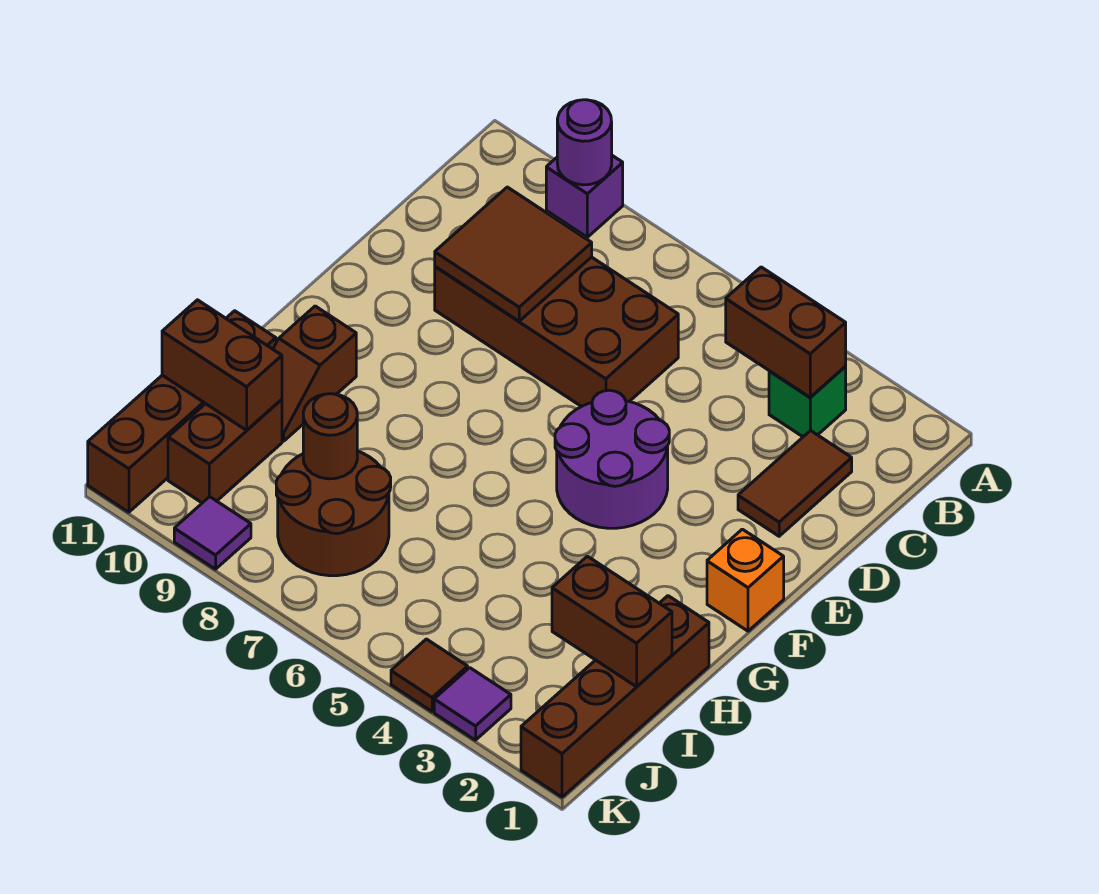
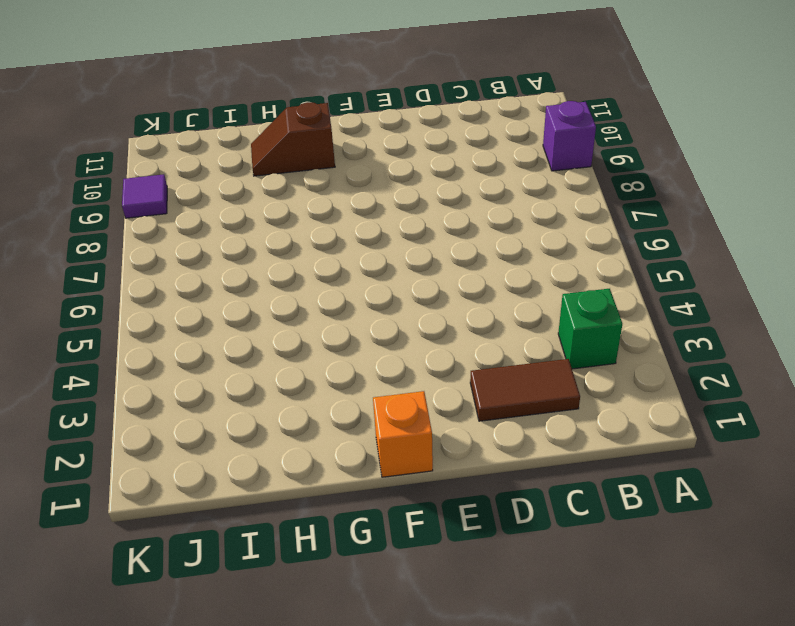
none -> brown 2x4 brick [435,257,678,407]
none -> purple 2x2 round brick [555,390,669,528]
none -> brown 1x4 brick [521,596,709,797]

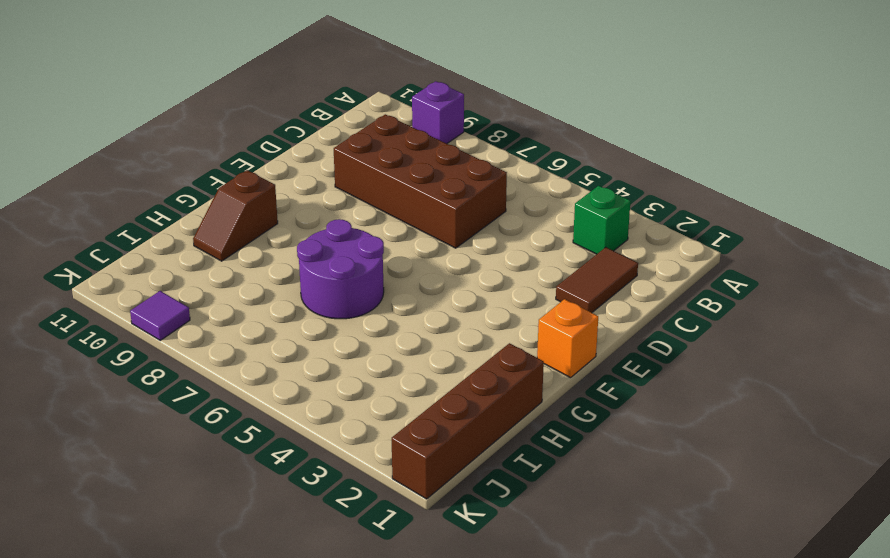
purple 2x2 round brick [297,219,384,319] -> purple 2x2 round brick moved to [555,390,669,528]
none -> brown 1x4 brick [88,311,276,512]
none -> brown 2x2 round brick [276,451,391,576]
none -> brown 1x2 brick [168,399,282,503]

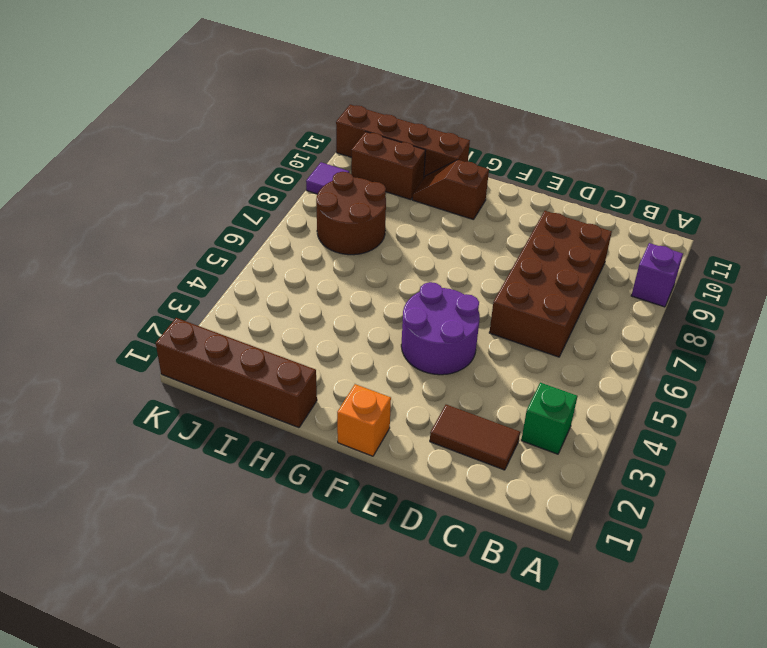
none -> purple 1x1 tile [434,668,511,740]
none -> brown 1x1 tile [391,639,468,712]
none -> purple 1x1 round brick [557,100,612,185]

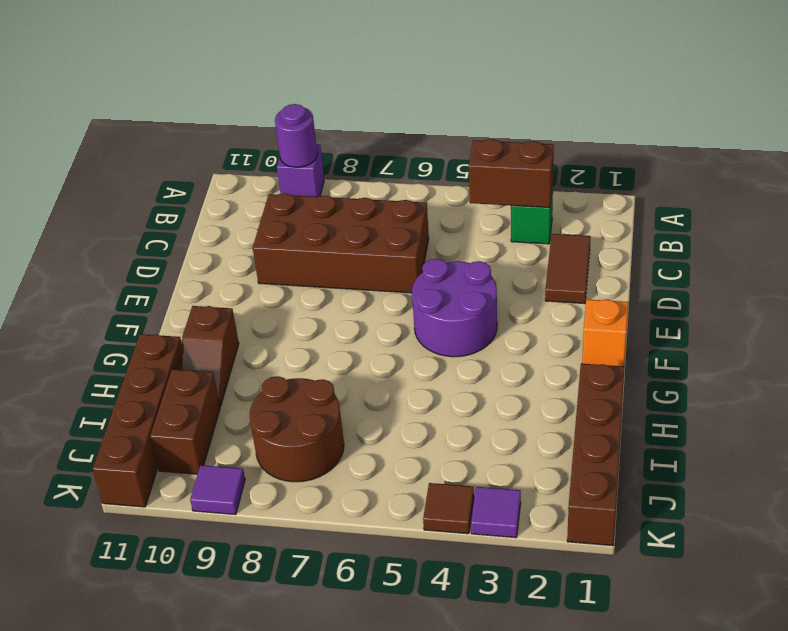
none -> brown 2x2 tile [435,187,592,321]
none -> brown 1x2 brick [552,556,672,687]
none -> brown 1x1 round brick [303,394,357,479]

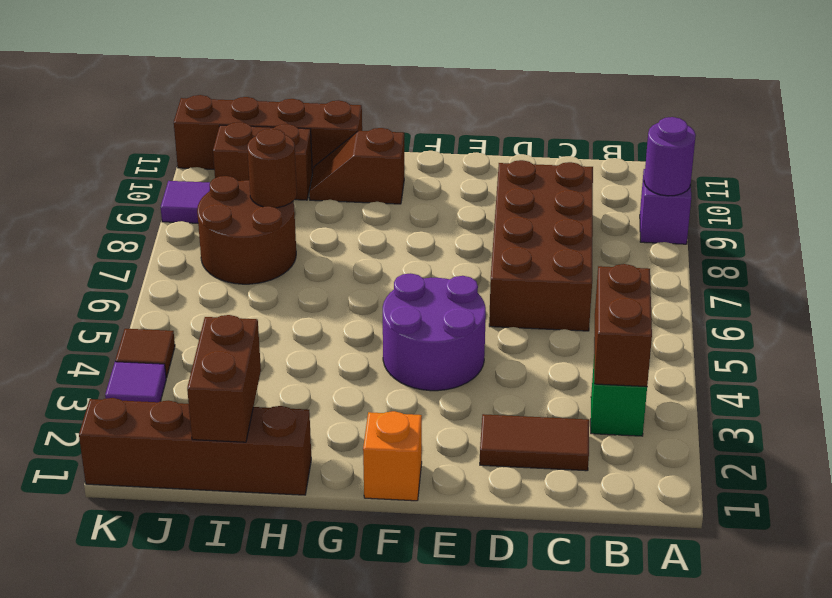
none -> brown 2x2 tile [435,187,592,321]
none -> brown 1x2 brick [162,300,282,430]

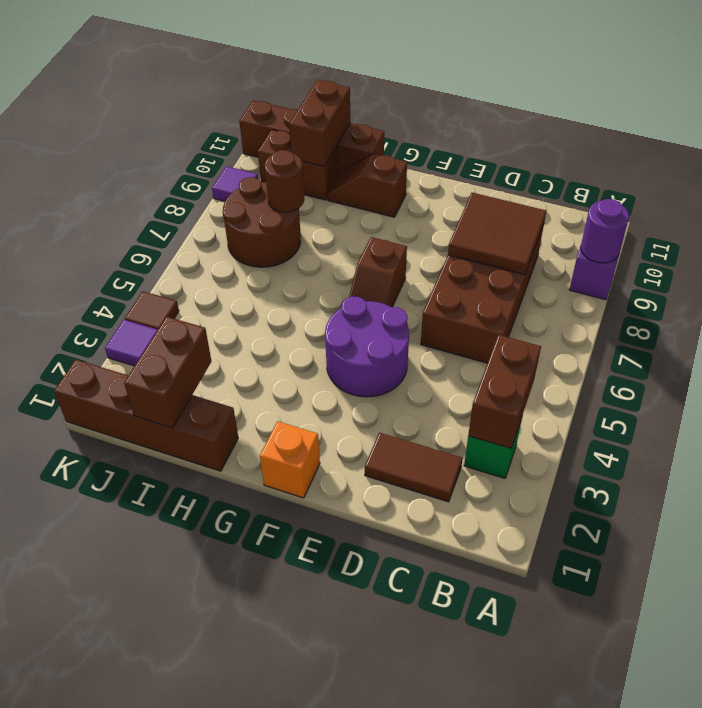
brown 1x2 slope [349,237,407,307] -> none

